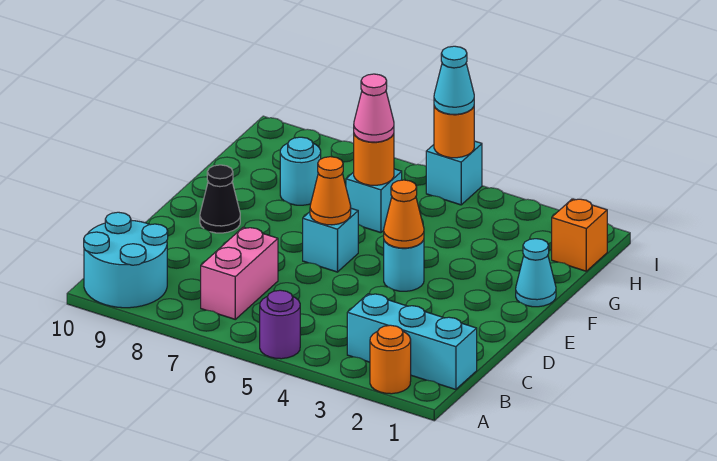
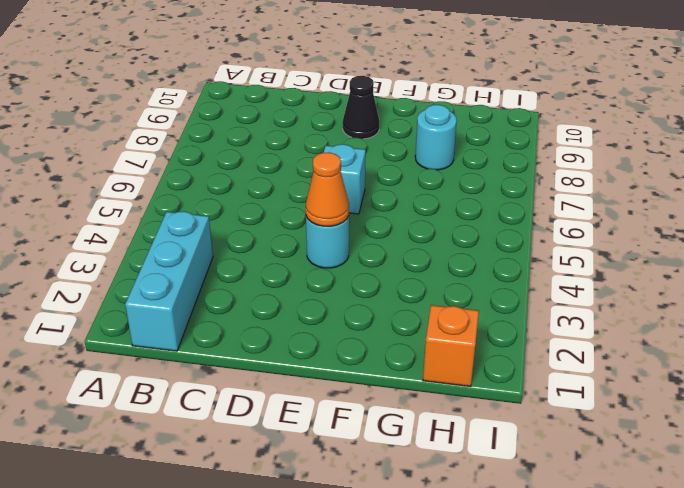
none -> orange 1x1 round brick [370,325,411,394]
none -> purple 1x1 round brick [260,290,300,359]
none -> cyan 2x2 round brick [84,212,168,308]

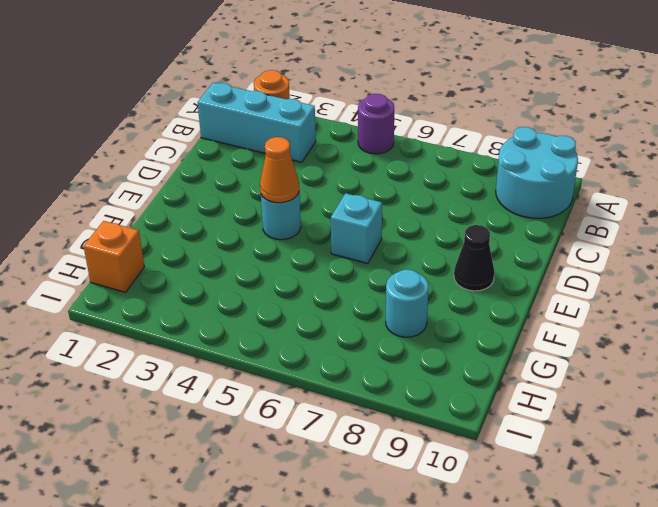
none -> pink 1x2 brick [201,227,278,319]
none -> cyan 1x1 cone [516,239,556,307]
none -> cyan 1x1 brick [346,169,402,233]

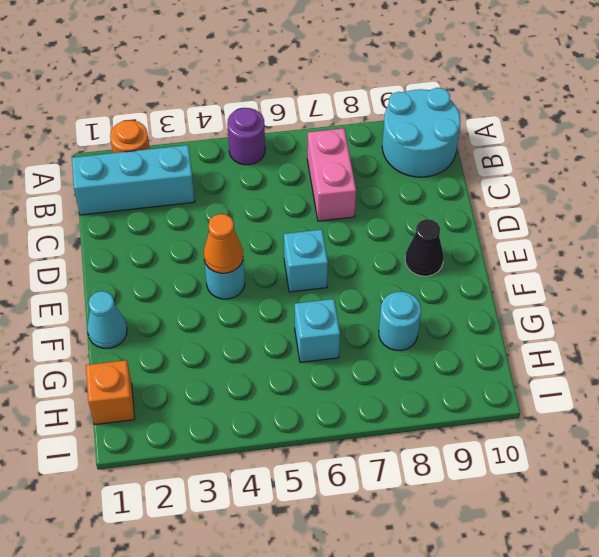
none -> cyan 1x1 brick [426,141,482,205]
none -> orange 1x1 cone [310,157,351,225]
none -> orange 1x1 round brick [354,134,394,185]

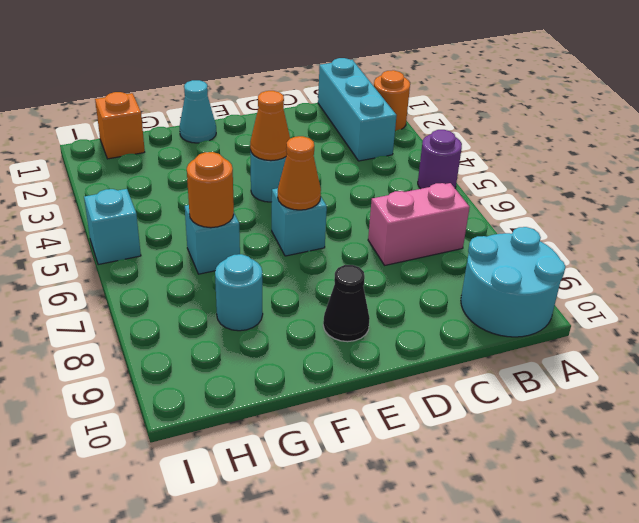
none -> orange 1x1 round brick [434,106,474,158]
none -> pink 1x1 cone [354,74,394,142]
none -> cyan 1x1 cone [434,46,474,114]

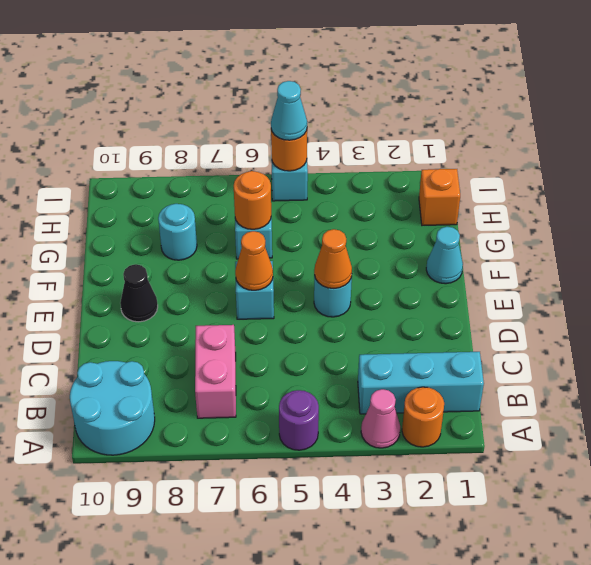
pink 1x1 cone [361,389,400,448] -> pink 1x1 cone moved to [354,74,394,142]

